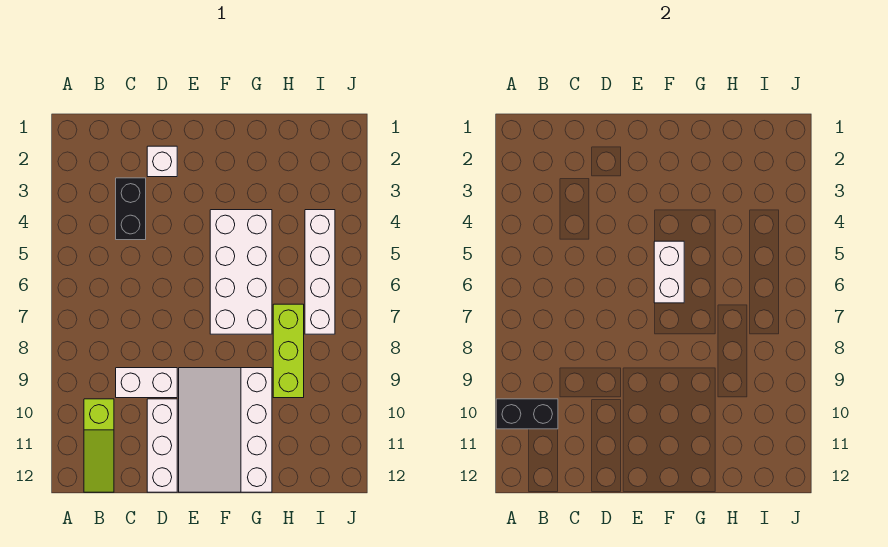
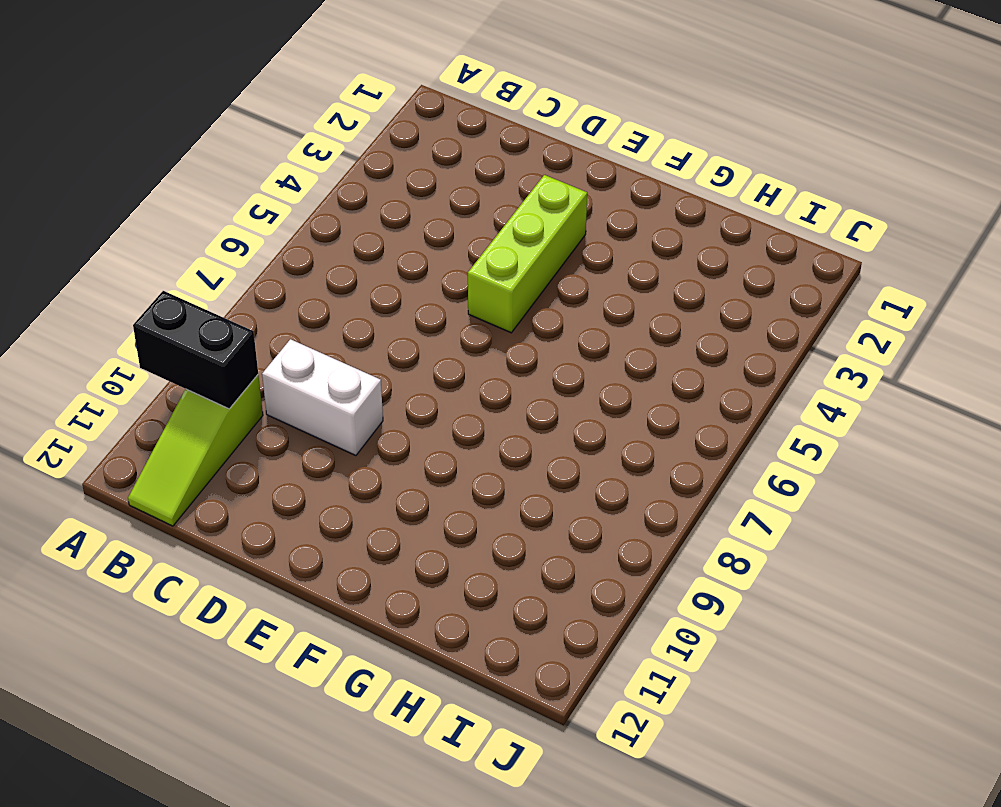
lime 1x3 brick [468,175,587,333] -> lime 1x3 brick moved to [273,304,304,398]
none -> black 1x2 brick [116,178,146,240]
none -> white 1x1 brick [147,146,177,177]

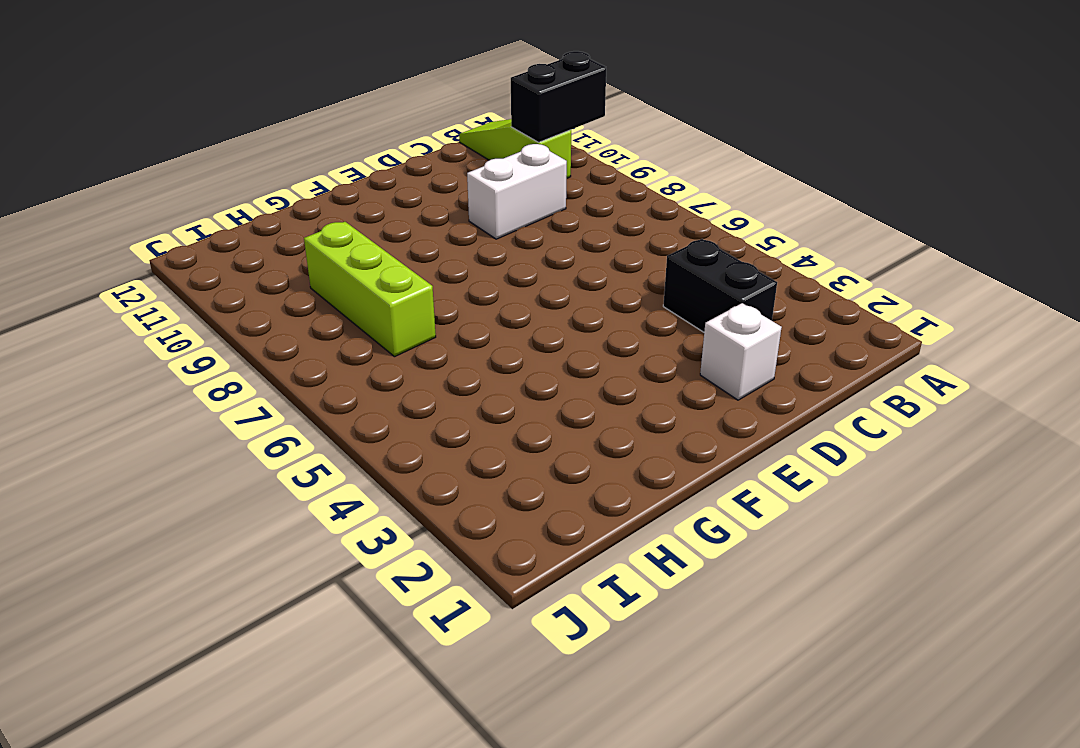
none -> white 1x3 brick [147,399,177,492]
none -> white 3x4 slope [179,368,272,492]

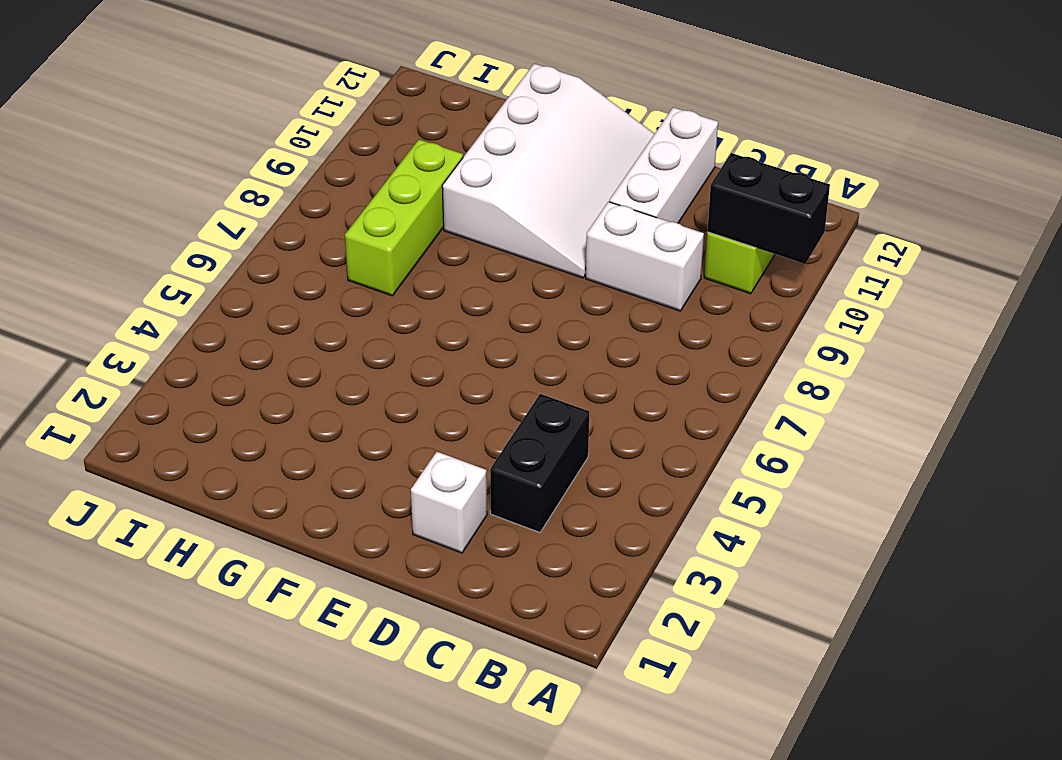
none -> white 2x4 brick [210,210,272,334]
none -> white 1x4 brick [305,210,335,334]

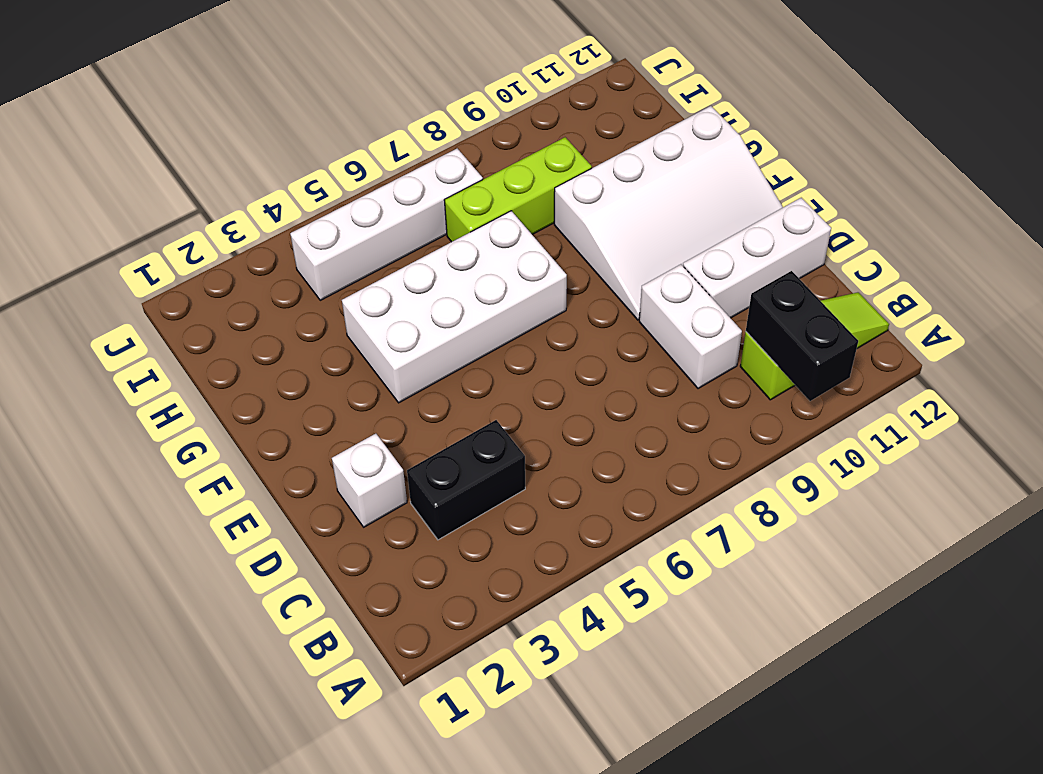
none -> white 1x2 brick [654,241,684,303]

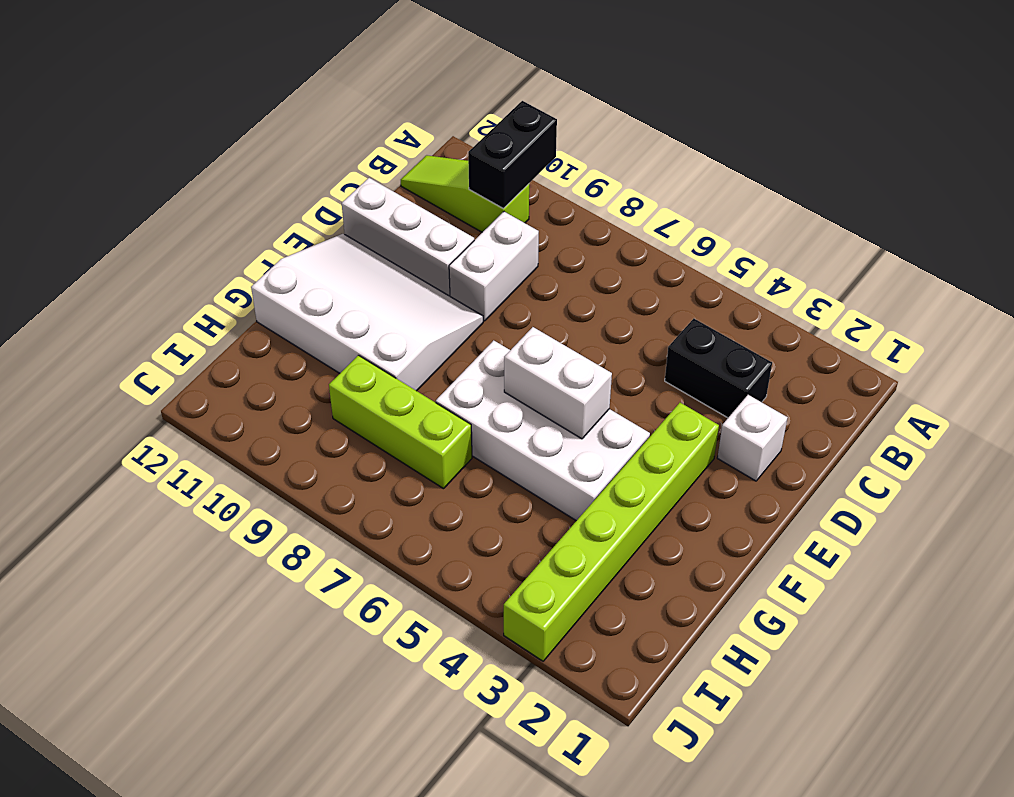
lime 1x6 brick [504,403,719,661] -> none
none -> white 1x4 brick [305,210,335,334]

